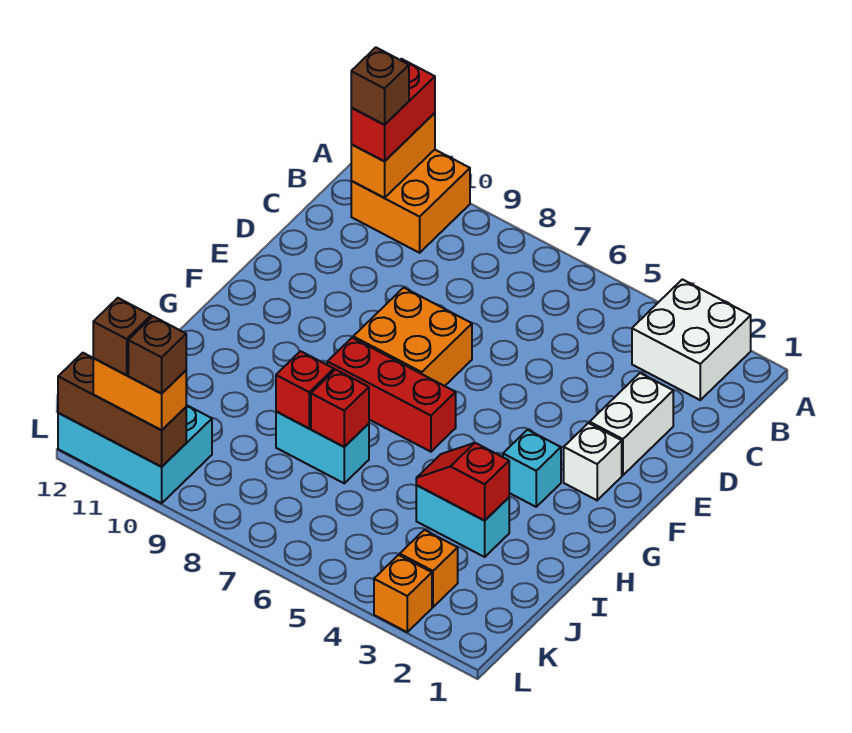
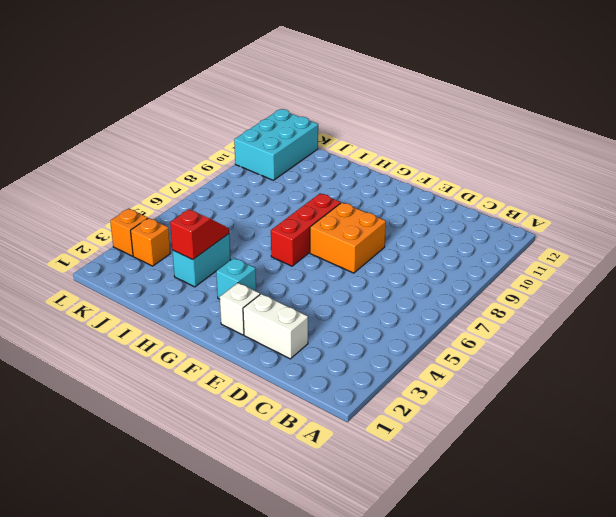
none -> white 2x2 brick [632,279,751,400]
none -> orange 2x2 brick [351,150,470,253]
none -> cyan 1x2 brick [276,412,369,483]

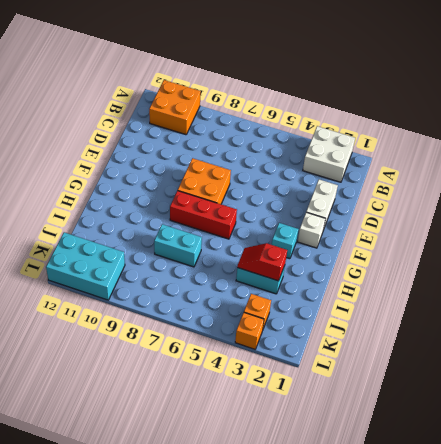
none -> orange 1x2 brick [351,113,435,198]
none -> red 1x1 brick [311,370,369,447]
none -> red 1x1 brick [276,351,334,428]

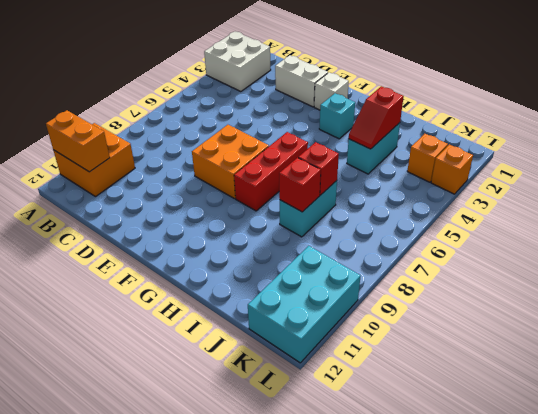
none -> brown 1x3 brick [58,353,186,467]
none -> red 1x2 brick [351,59,435,161]
none -> orange 1x2 brick [93,358,186,430]

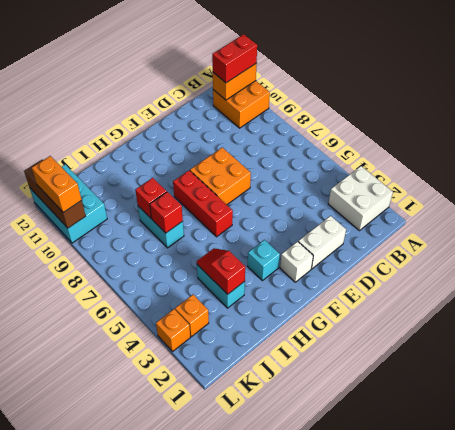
none -> brown 1x1 brick [351,47,409,125]
none -> brown 1x1 brick [128,316,186,394]
none -> brown 1x1 brick [93,298,151,375]

